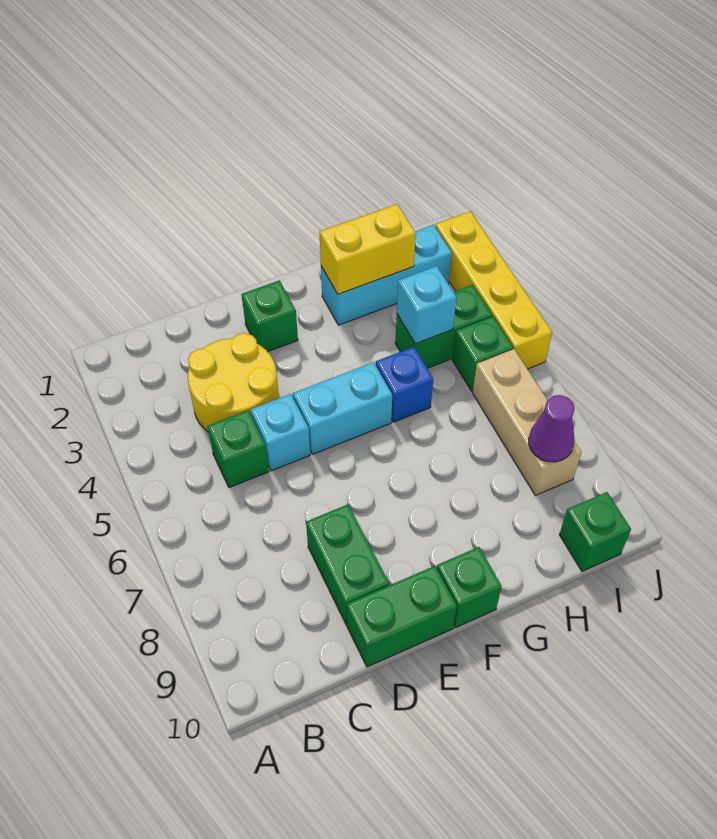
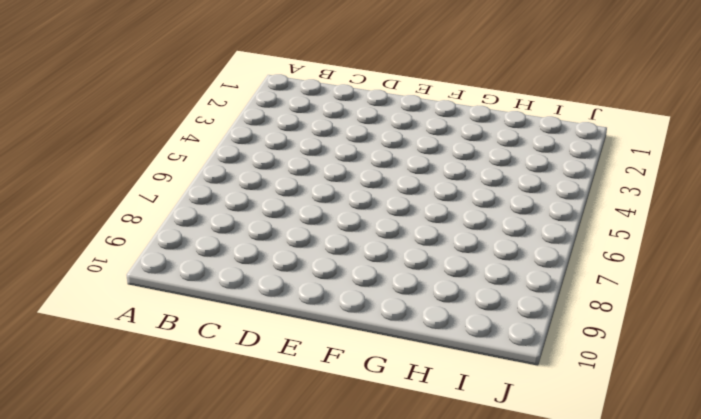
none -> yellow 2x2 round brick [188,333,279,432]
none -> green 1x1 brick [208,410,269,488]
none -> cyan 1x1 brick [251,394,310,471]

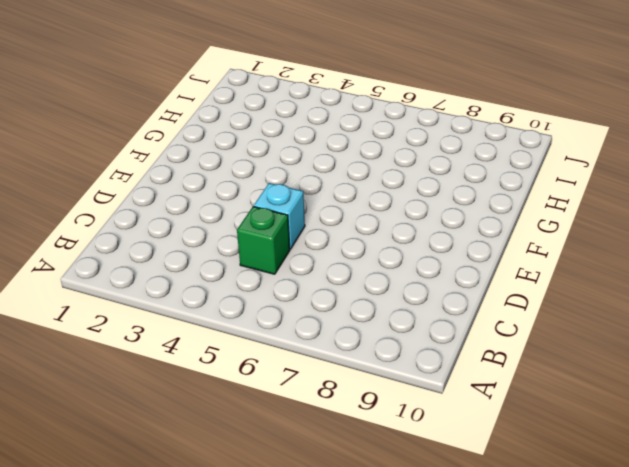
none -> yellow 2x2 round brick [188,333,279,432]
none -> green 1x2 brick [306,505,389,625]
none -> green 1x2 brick [347,566,457,667]

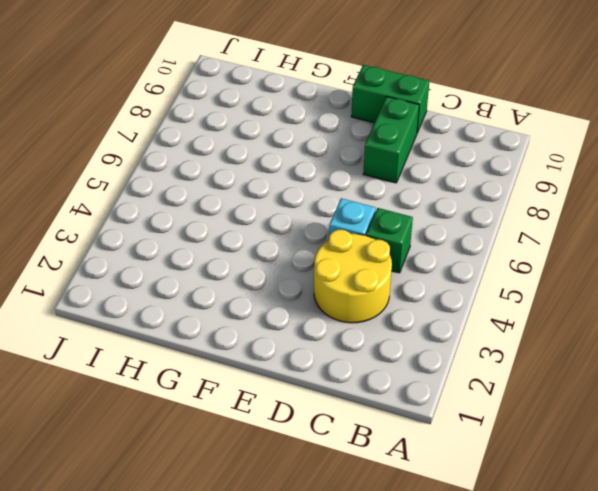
none -> green 1x1 brick [242,280,298,352]
none -> cyan 1x2 brick [293,362,392,454]
none -> green 1x1 brick [437,547,502,628]

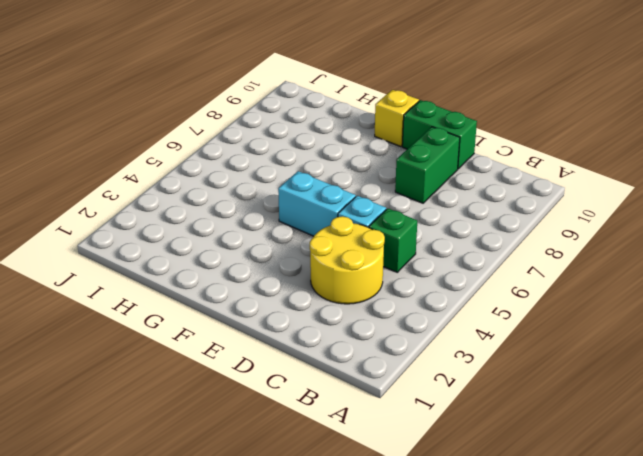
yellow 1x1 brick [375,90,419,147] -> green 1x1 brick [437,547,502,628]
none -> green 1x1 brick [242,280,298,352]
none -> cyan 1x3 brick [321,225,452,325]
none -> blue 1x1 brick [376,347,433,422]

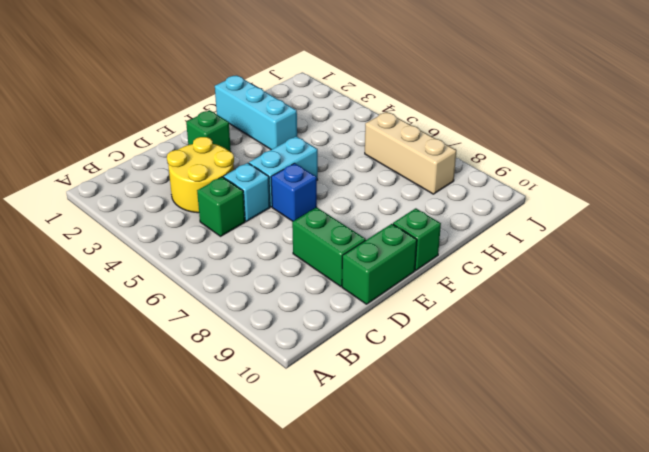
blue 1x1 brick [271,163,317,221] -> blue 1x1 brick moved to [376,347,433,422]
cyan 1x3 brick [215,75,297,150] -> cyan 1x3 brick turned to [321,225,452,325]
none -> green 1x2 brick [395,285,492,368]
none -> green 1x1 brick [452,316,513,391]
none -> green 1x1 brick [559,492,631,571]

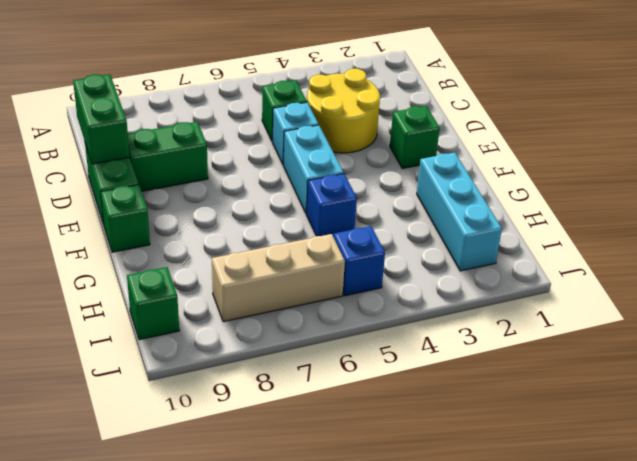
green 1x2 brick [73,74,130,164] -> green 1x2 brick moved to [395,285,492,368]
blue 1x1 brick [334,226,385,296] -> green 1x1 brick [452,316,513,391]
none -> yellow 1x4 brick [435,211,552,369]
none -> yellow 1x2 brick [320,204,416,294]
none -> cyan 1x1 brick [397,266,457,344]

